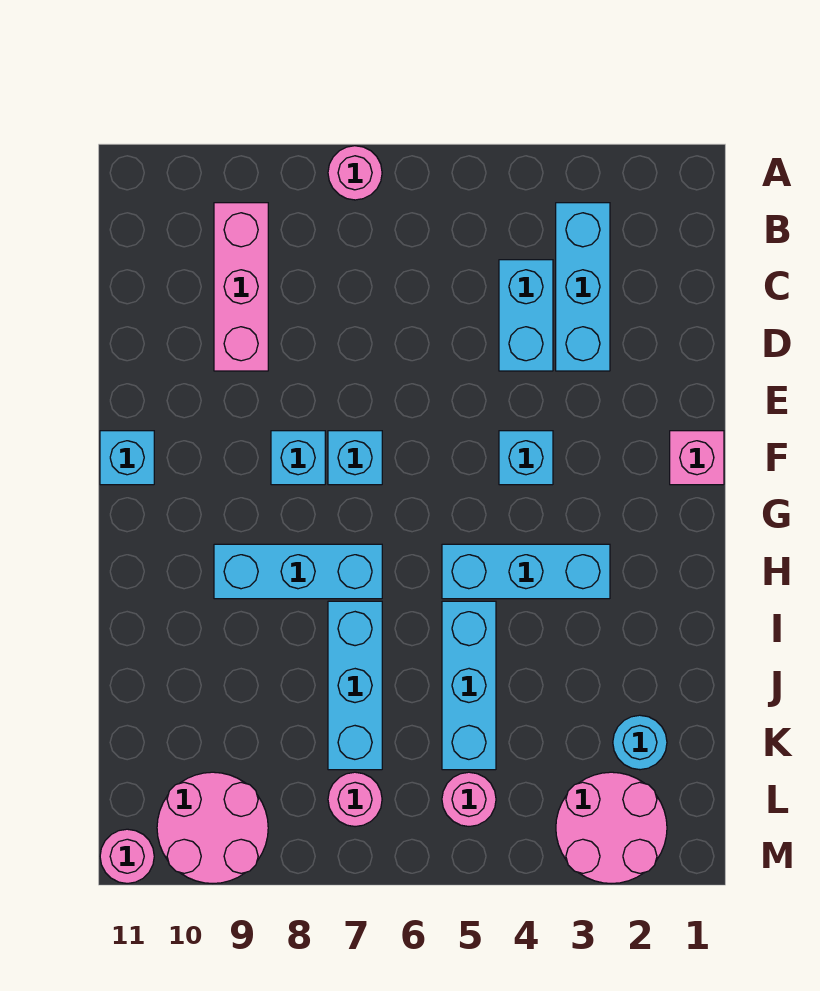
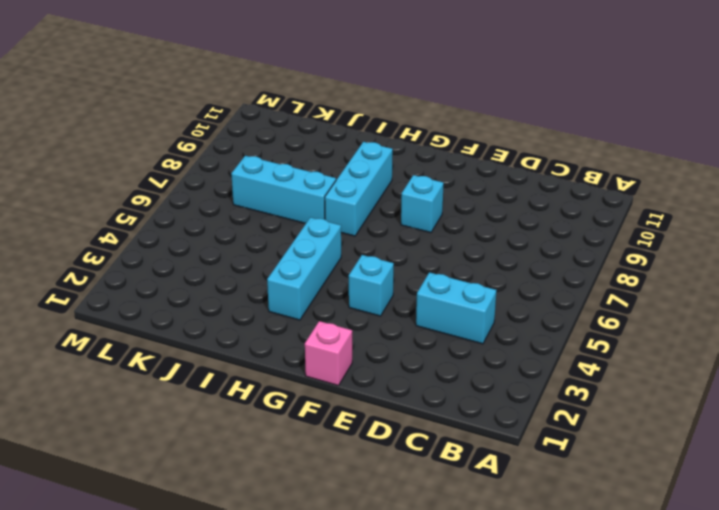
none -> pink 1x1 round brick [328,146,382,200]
none -> cyan 1x3 brick [556,203,610,371]
none -> pink 1x3 brick [214,203,268,371]

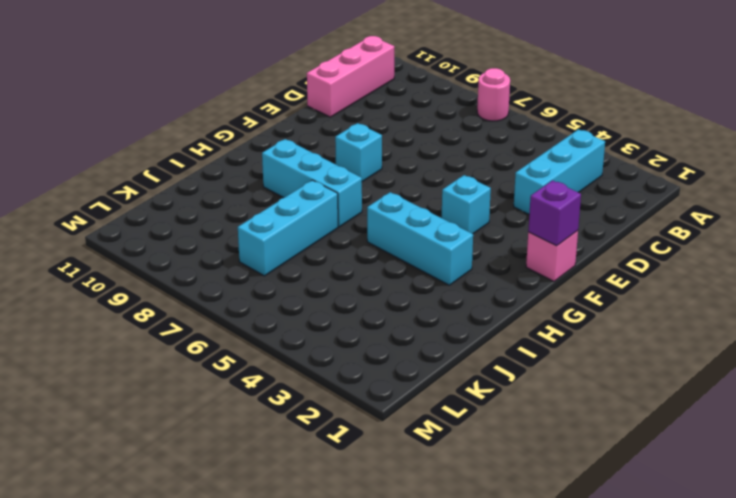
pink 1x3 brick [307,36,395,117] -> pink 1x3 brick moved to [214,203,268,371]
purple 1x1 brick [528,180,581,246] -> none
none -> cyan 1x2 brick [499,260,553,371]
none -> cyan 1x1 brick [328,431,382,485]
none -> cyan 1x1 brick [100,431,154,485]

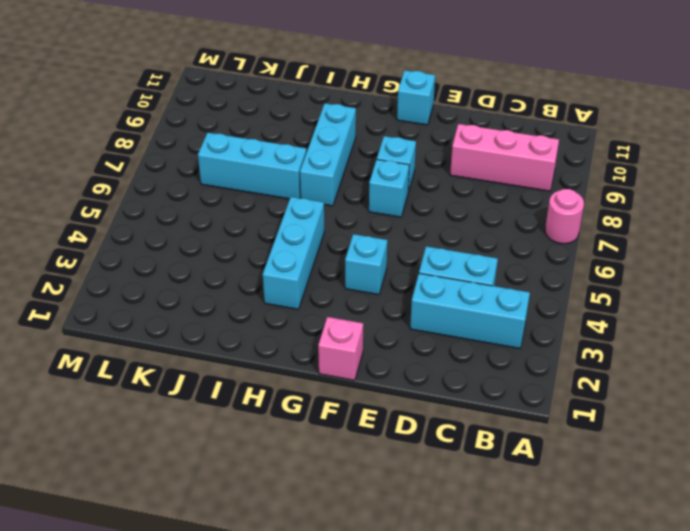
none -> cyan 1x3 brick [442,601,496,770]
none -> cyan 1x1 round brick [613,715,667,770]
none -> pink 2x2 round brick [556,772,667,884]

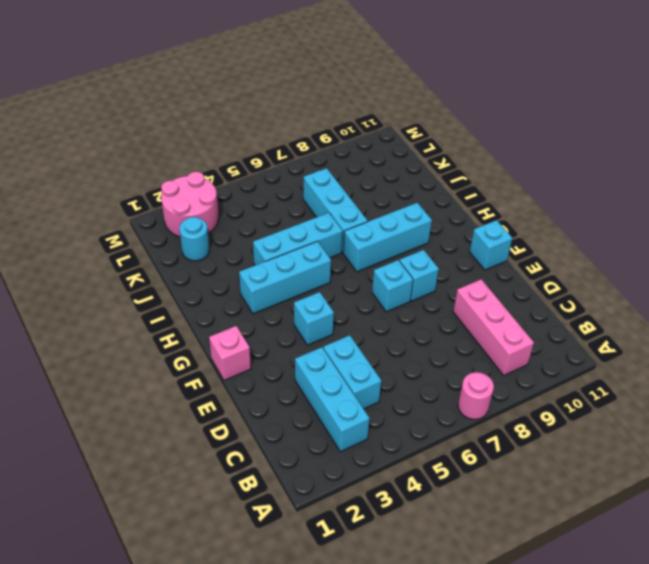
cyan 1x3 brick [253,213,343,265] -> cyan 1x3 brick turned to [442,601,496,770]
none -> pink 1x1 round brick [442,772,496,826]
none -> pink 1x1 round brick [328,772,382,827]
none -> pink 2x2 round brick [157,772,268,884]

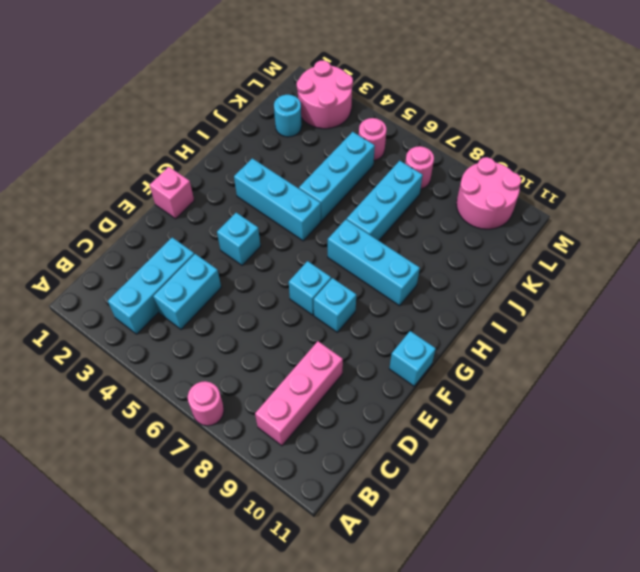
none -> pink 1x1 round brick [100,829,154,883]

